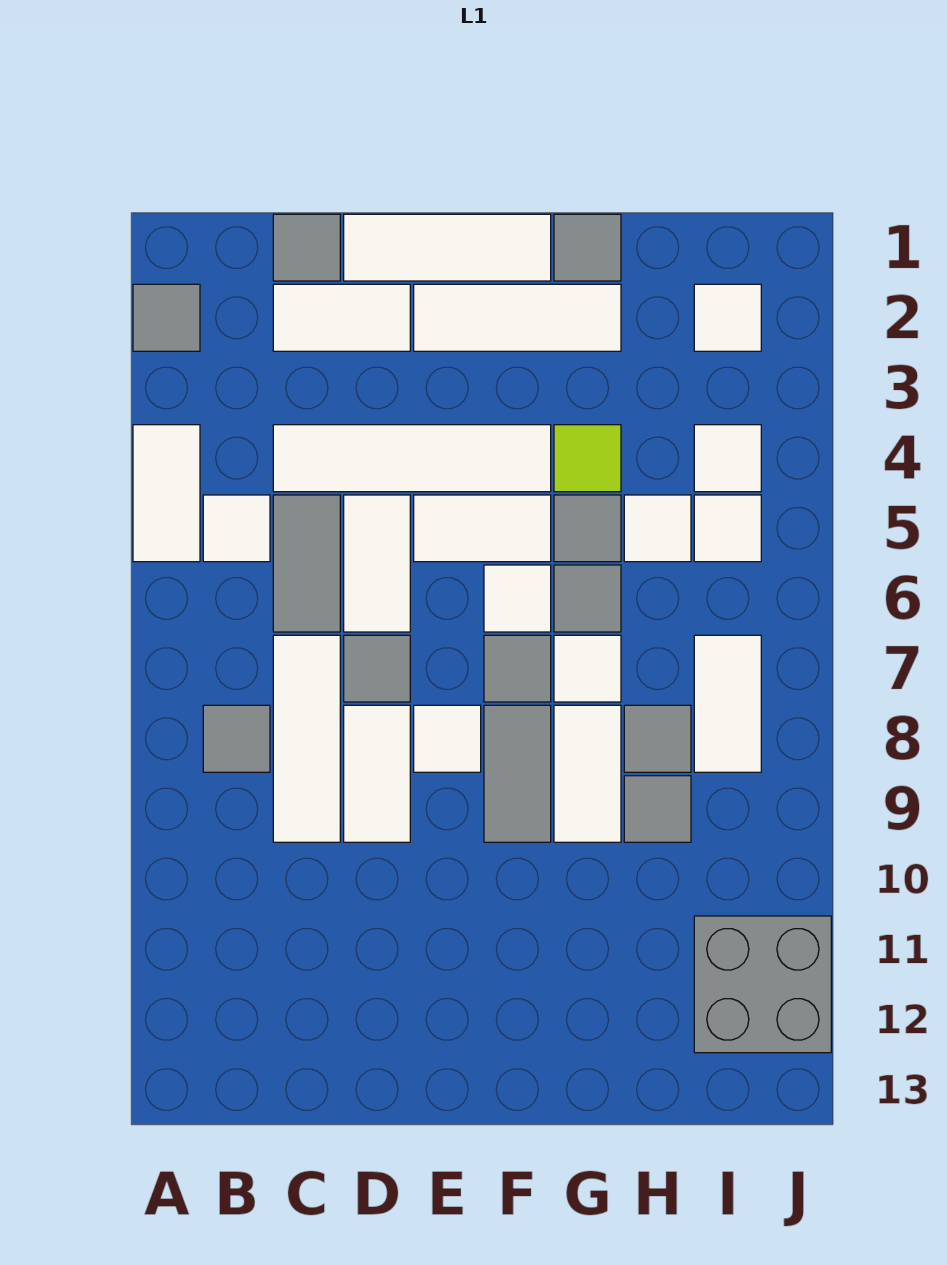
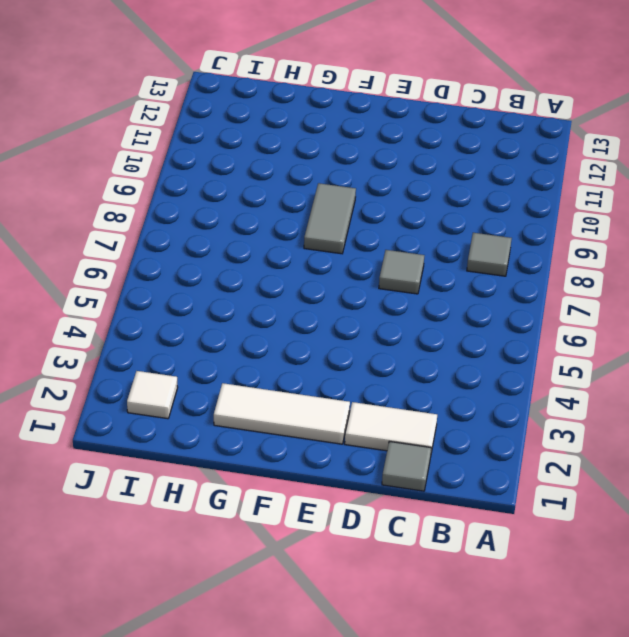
none -> grey 1x1 tile [133,284,200,351]
none -> white 1x2 tile [133,425,200,562]
none -> white 1x1 tile [203,495,270,562]
none -> white 1x4 tile [273,425,551,492]

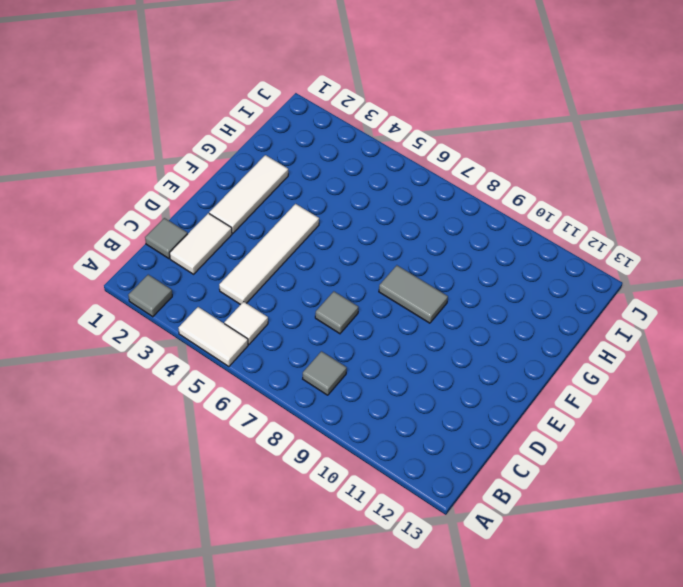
none -> grey 1x2 tile [273,495,340,632]
none -> white 1x3 tile [273,635,340,842]
none -> white 1x3 tile [344,214,551,281]
none -> white 1x2 tile [344,495,410,632]

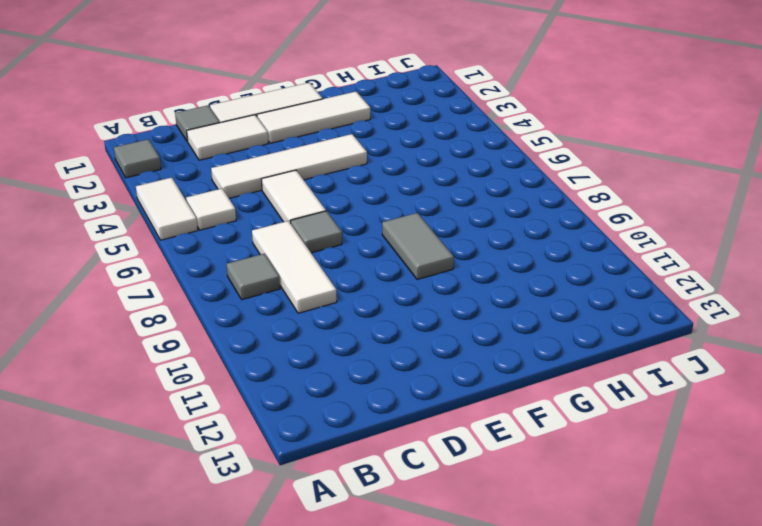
none -> grey 1x2 tile [273,495,340,632]
none -> white 1x2 tile [344,705,410,842]
none -> white 1x2 tile [414,495,551,562]
none -> white 1x1 tile [414,705,481,772]

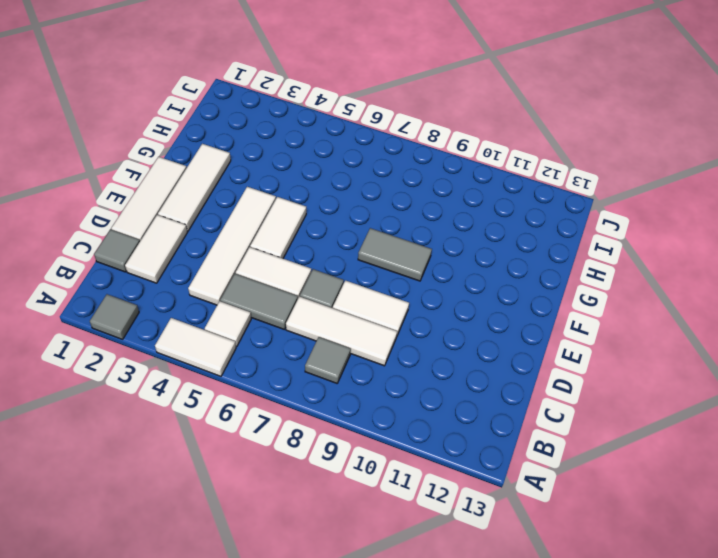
none -> white 1x1 tile [414,705,481,772]
none -> white 1x1 tile [484,565,551,632]
none -> grey 1x1 tile [484,635,551,702]
none -> grey 1x1 tile [554,214,621,281]

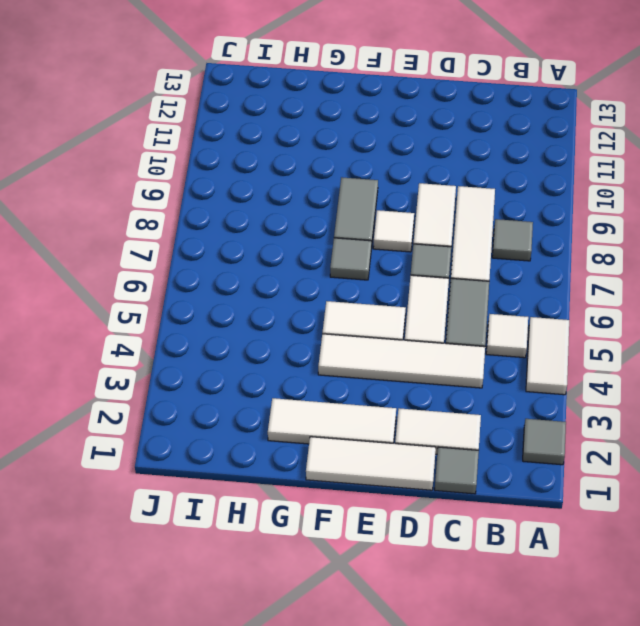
none -> white 1x1 tile [484,565,551,632]
none -> grey 1x1 tile [554,214,621,281]
none -> lime 1x1 tile [554,425,621,492]
none -> grey 1x1 tile [554,495,621,562]

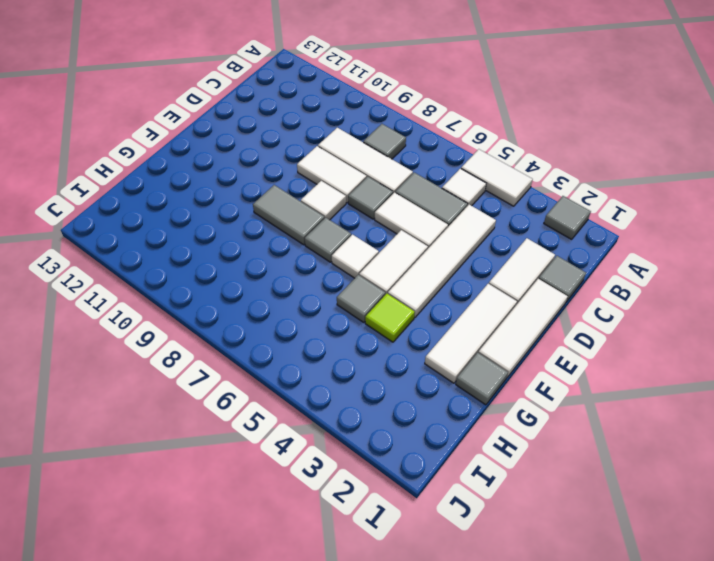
none -> grey 1x1 tile [554,565,621,632]
none -> white 1x1 tile [554,635,621,702]
none -> white 1x2 tile [554,705,621,842]
none -> white 1x1 tile [624,495,691,562]

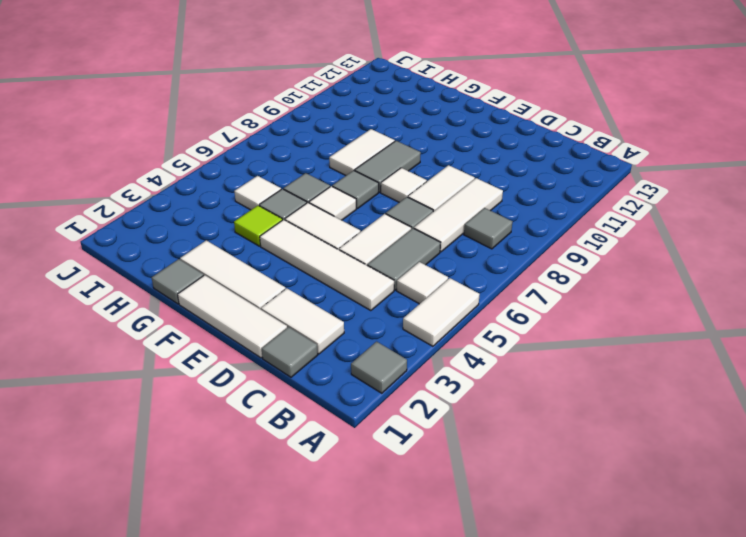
none -> white 1x1 tile [554,635,621,702]
none -> grey 1x1 tile [624,705,691,772]
none -> grey 1x1 tile [624,776,691,842]
none -> white 1x1 tile [694,284,761,351]

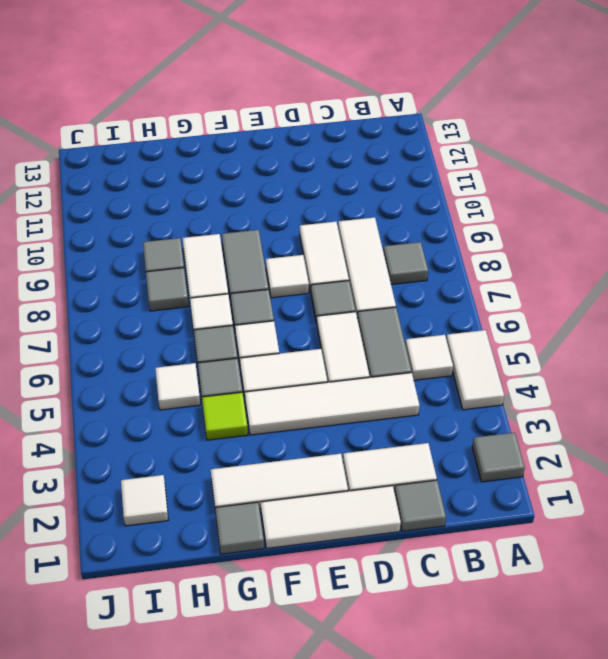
none -> white 1x1 tile [694,425,761,492]
none -> white 1x1 tile [694,495,761,562]
none -> white 1x2 tile [694,635,761,772]
none -> grey 2x2 brick [694,916,831,1053]

